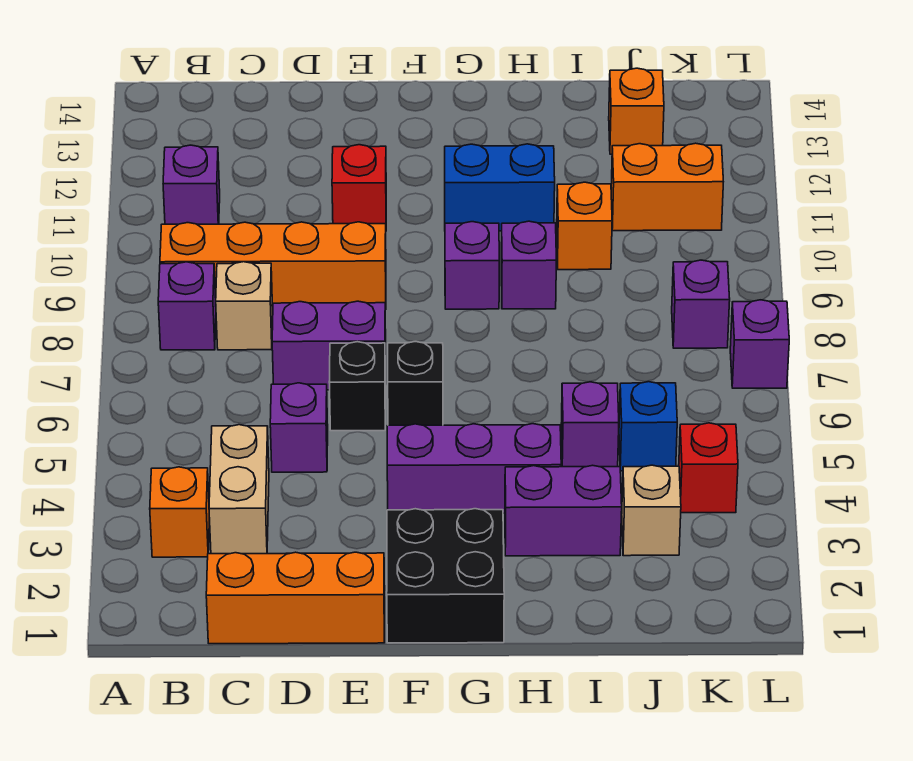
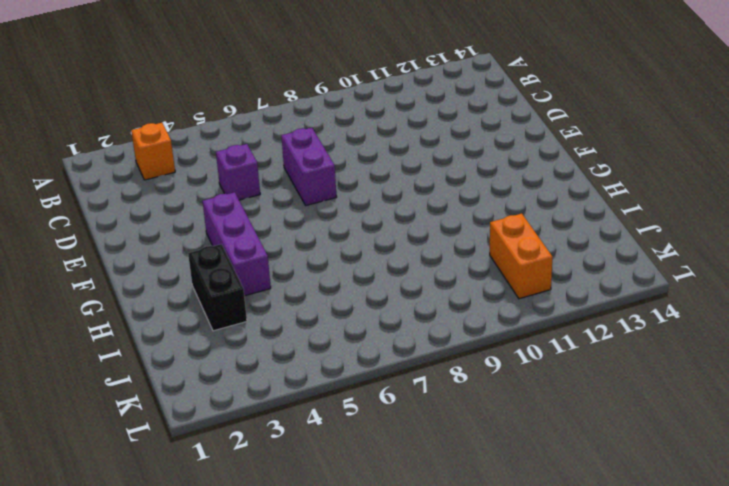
black 1x2 brick [188,244,247,331] -> purple 1x2 brick [505,465,622,556]
none -> purple 1x1 brick [158,262,216,350]
none -> orange 1x4 brick [160,222,386,310]
none -> purple 1x1 brick [163,145,220,224]

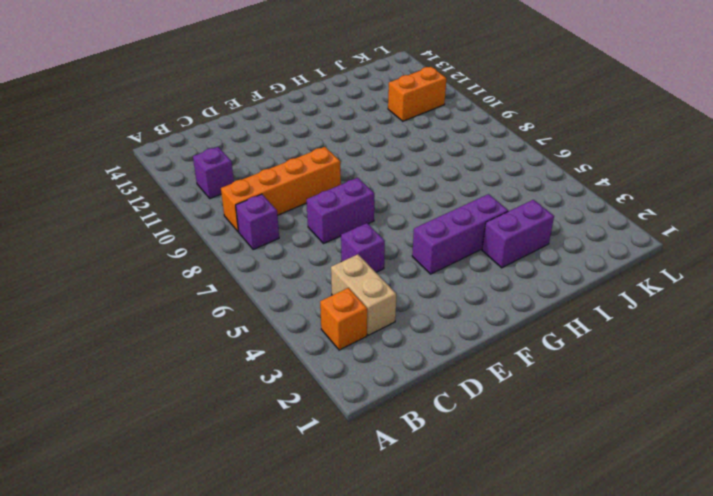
none -> orange 1x3 brick [206,552,385,644]
none -> tan 1x1 brick [216,262,273,350]
none -> black 1x1 brick [329,342,386,431]

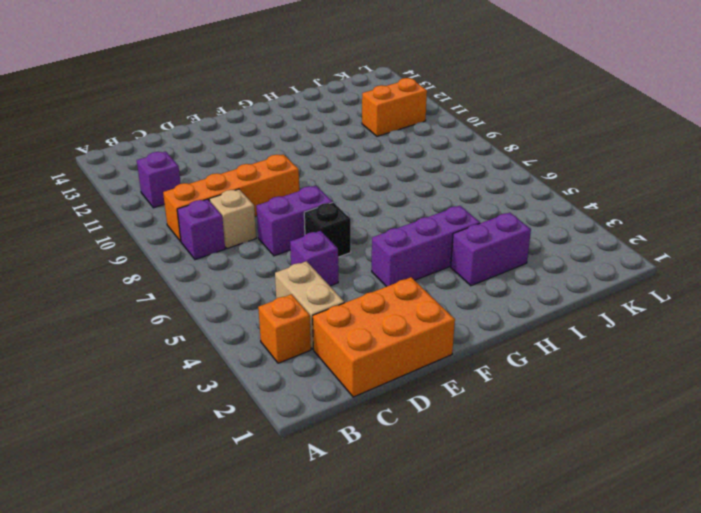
orange 2x3 brick [313,277,455,397] -> orange 1x3 brick [206,552,385,644]
none -> red 1x1 brick [332,145,386,224]
none -> black 2x2 brick [387,509,504,643]
none -> black 1x1 brick [388,342,443,425]

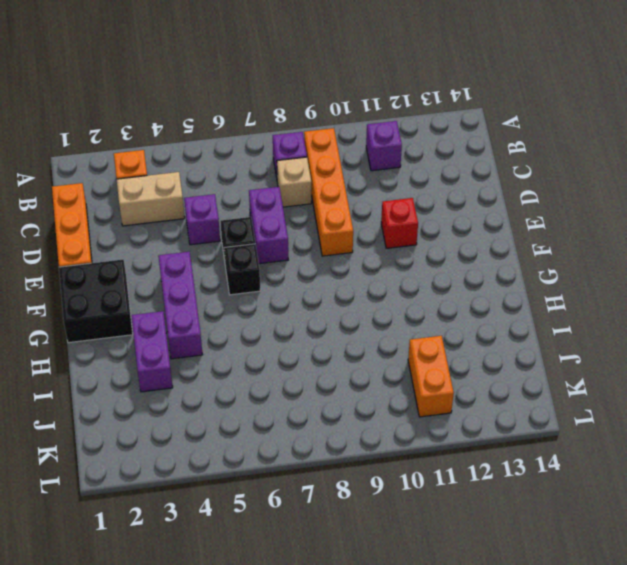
none -> purple 1x1 brick [445,222,499,309]
none -> blue 1x2 brick [445,144,555,231]
none -> purple 1x1 brick [501,221,556,309]

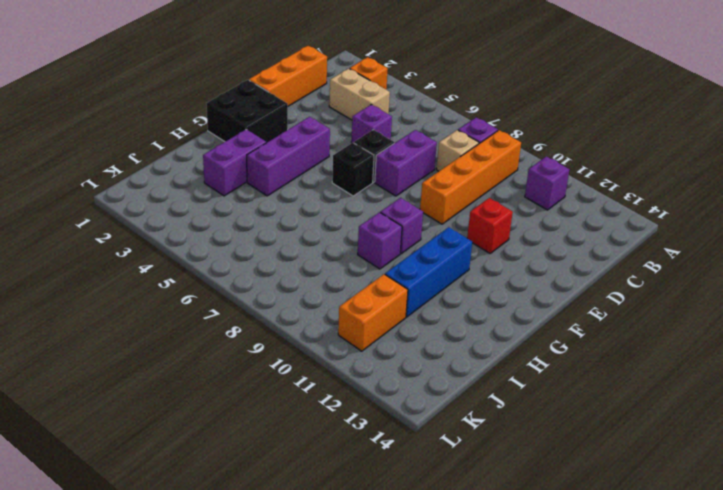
blue 1x3 brick [385,227,472,317] -> blue 1x2 brick [445,144,555,231]
none -> purple 1x1 brick [561,382,619,467]
none -> orange 1x1 brick [557,182,612,270]
none -> tan 1x1 brick [622,465,681,556]

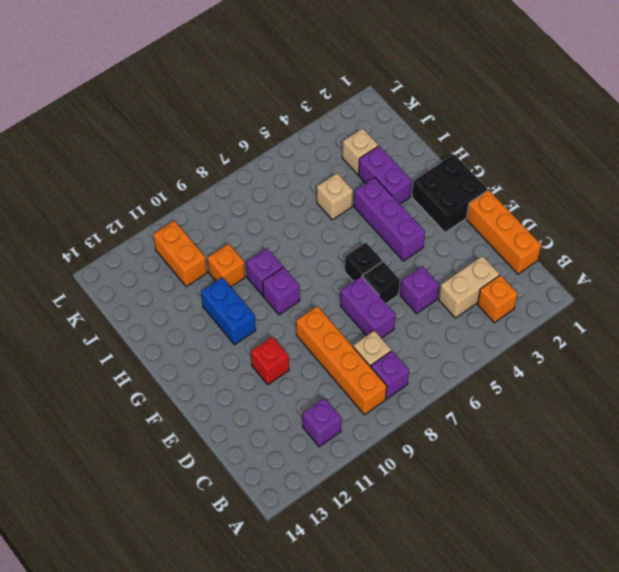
tan 1x1 brick [317,173,353,220] -> purple 1x1 brick [561,382,619,467]
none -> blue 1x1 brick [619,382,677,471]
none -> orange 1x1 brick [609,68,664,154]
none -> red 1x1 brick [679,423,738,513]

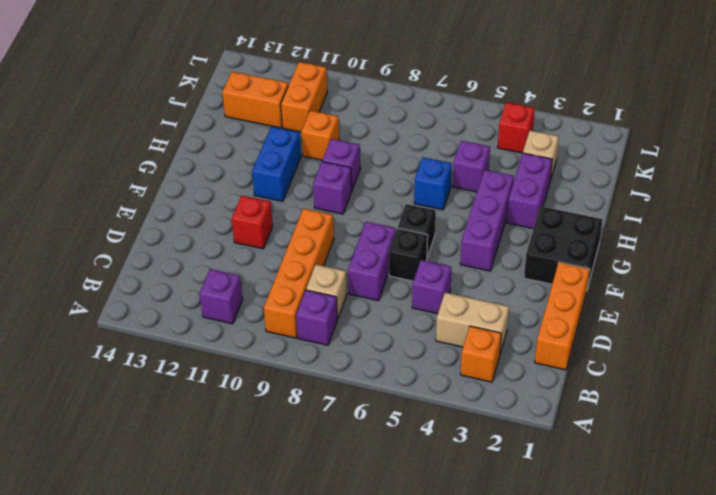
blue 1x1 brick [414,157,452,210] -> blue 1x1 brick moved to [619,382,677,471]
orange 1x2 brick [222,72,289,128] -> orange 1x1 brick [609,68,664,154]
none -> purple 1x1 brick [672,260,730,348]
none -> purple 1x1 brick [730,300,789,388]

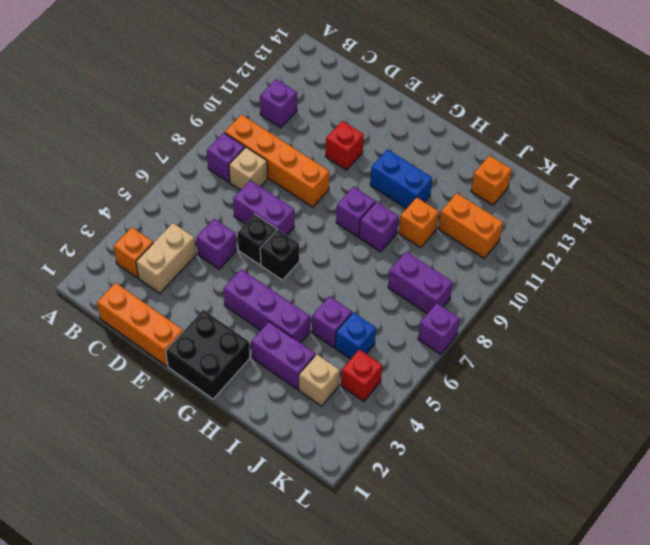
purple 1x2 brick [388,252,453,314] -> purple 1x1 brick [672,260,730,348]

